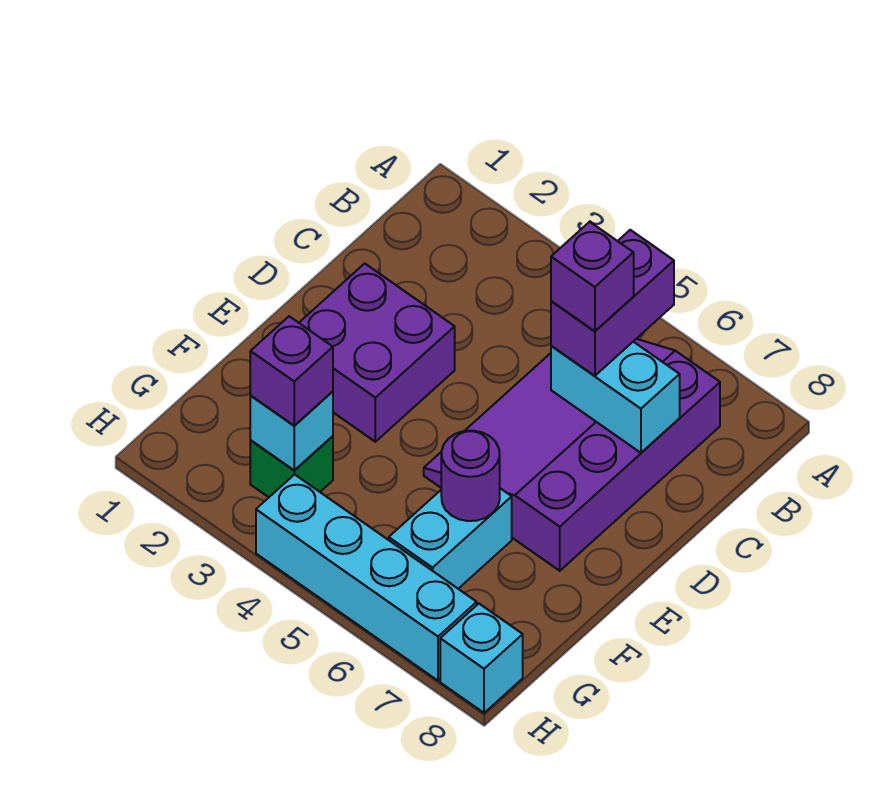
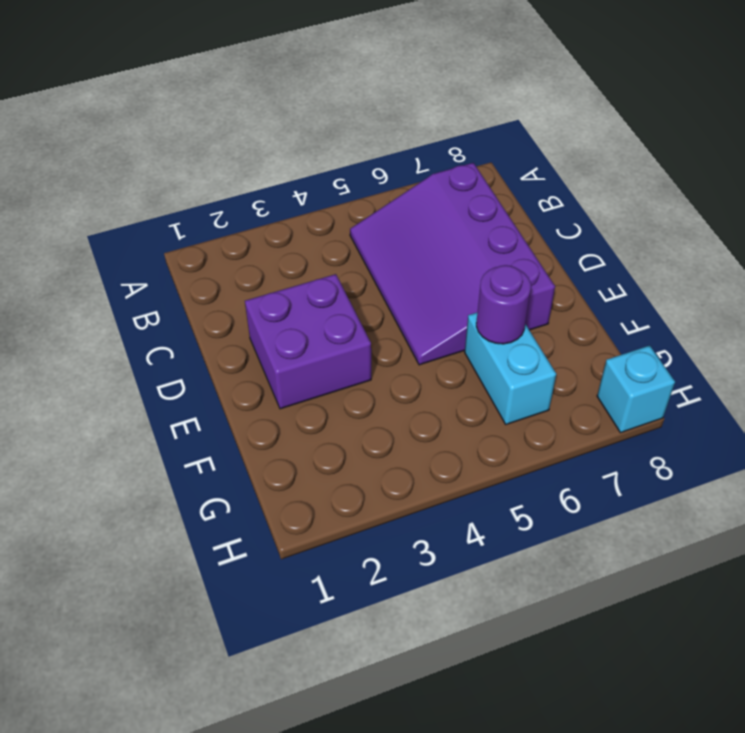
none -> green 1x1 brick [250,436,333,497]
none -> cyan 1x4 brick [256,474,477,681]
none -> cyan 1x2 brick [551,342,680,453]

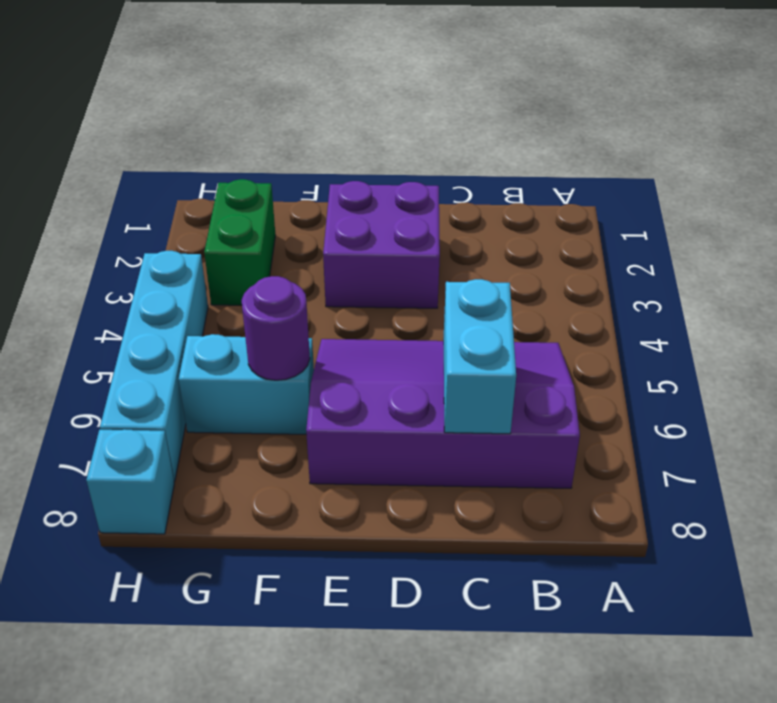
green 1x2 brick [204,179,276,305] -> green 1x1 brick [250,436,333,497]
none -> cyan 1x1 brick [250,391,333,470]
none -> purple 1x2 brick [551,230,674,376]
none -> purple 1x1 brick [250,316,333,425]

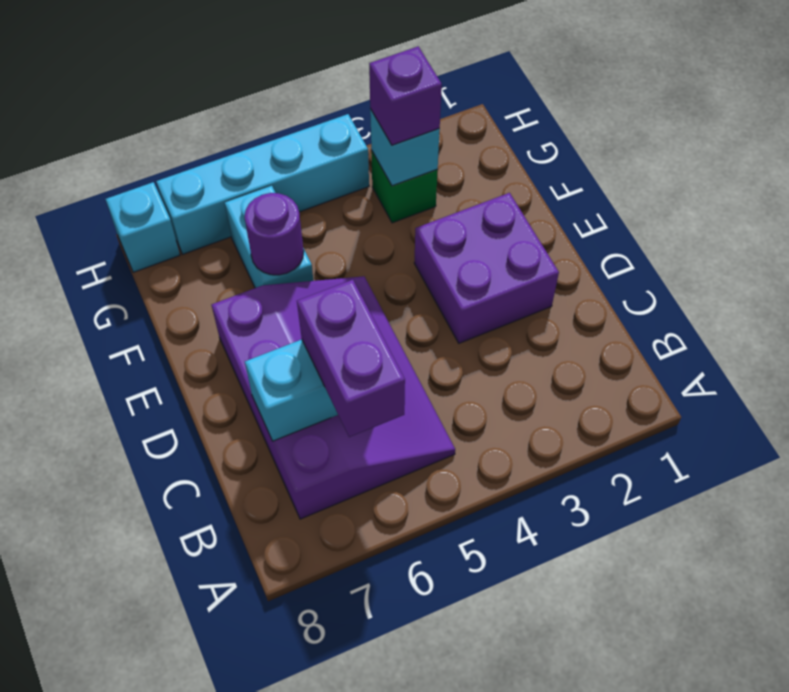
none -> purple 1x1 brick [551,222,634,331]

